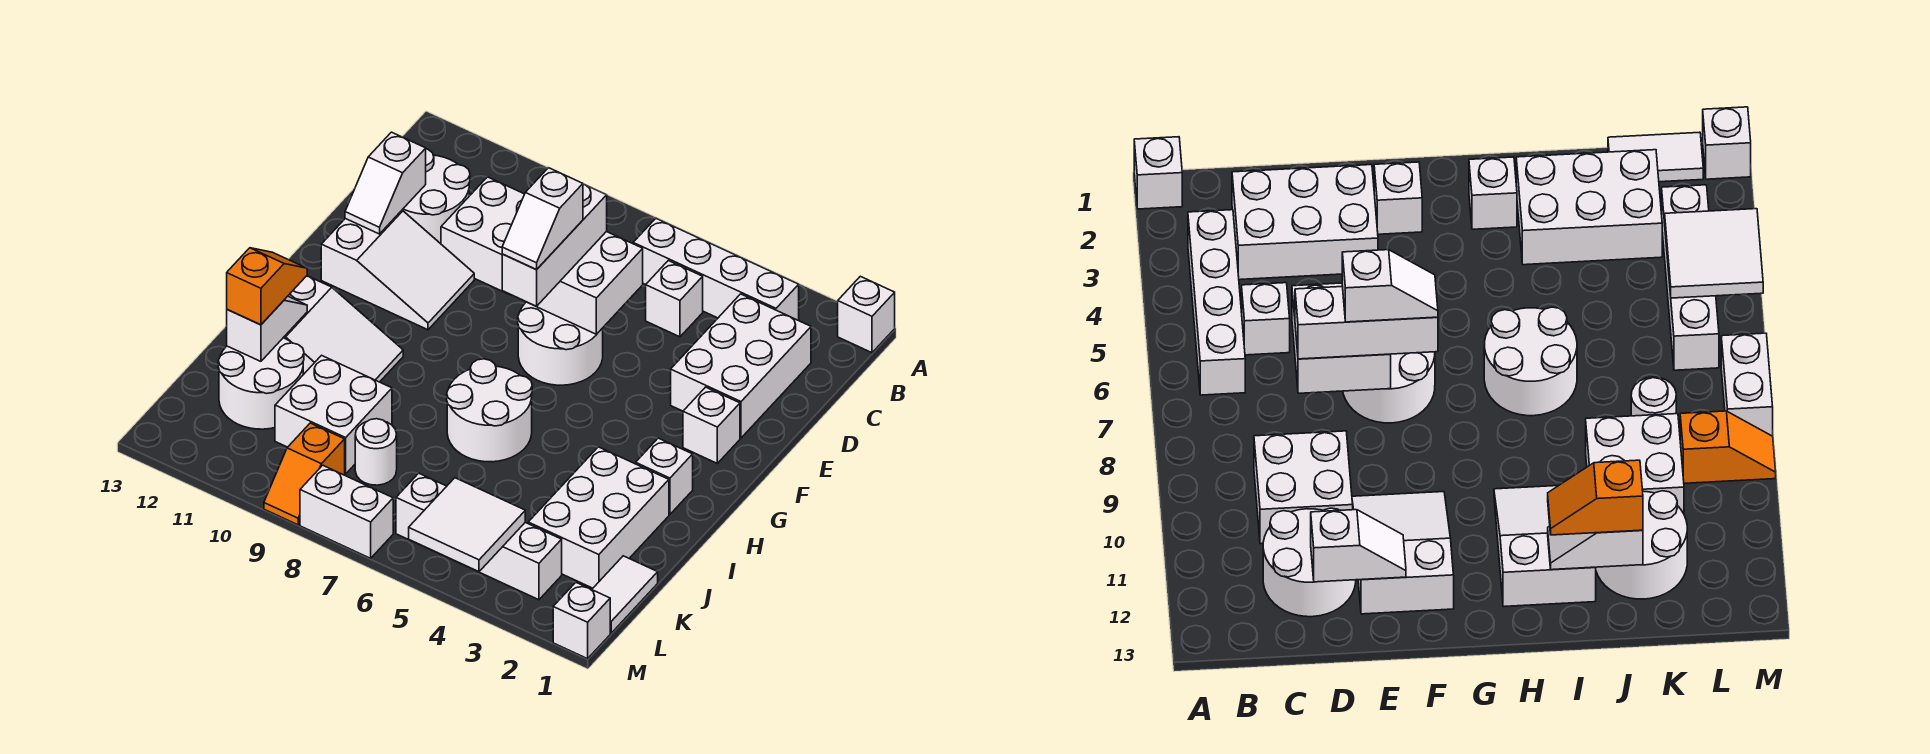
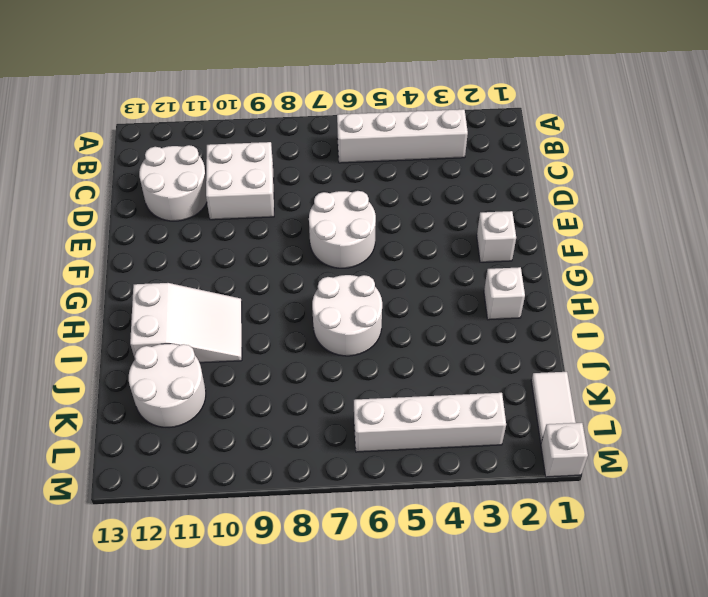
none -> white 1x1 brick [838,276,895,353]
none -> white 2x3 brick [671,294,811,438]
none -> white 1x1 brick [646,261,703,337]

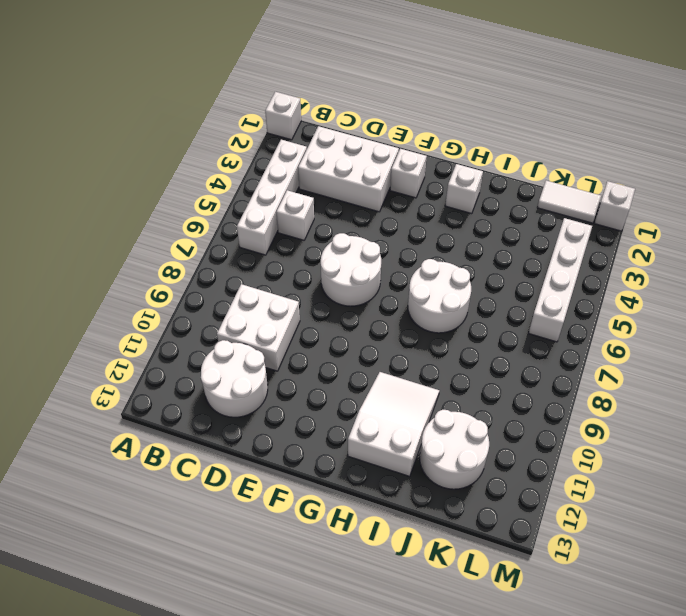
none -> white 2x3 slope [321,211,474,330]
none -> white 2x3 brick [528,447,669,588]
none -> white 2x2 brick [275,355,392,474]

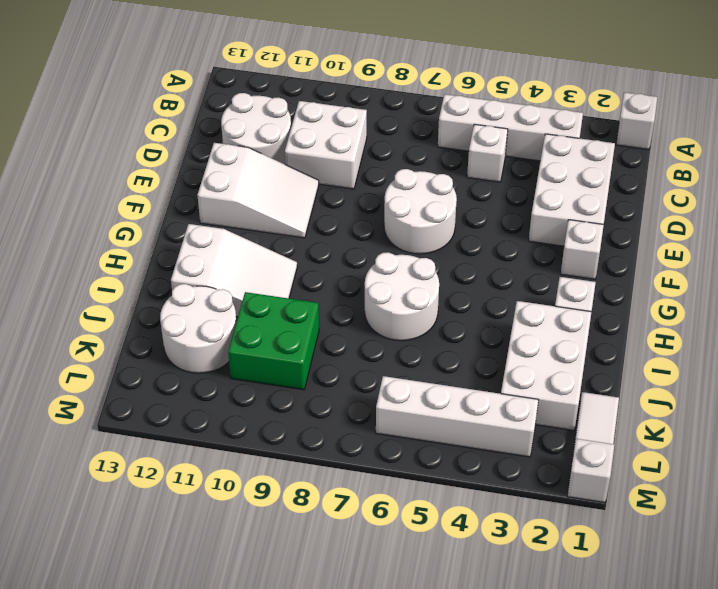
green 2x2 brick [228,292,319,390] -> white 2x2 brick [275,355,392,474]
none -> white 1x1 round brick [355,419,397,485]
none -> orange 1x2 slope [264,423,345,525]
none -> white 1x2 brick [300,465,393,558]

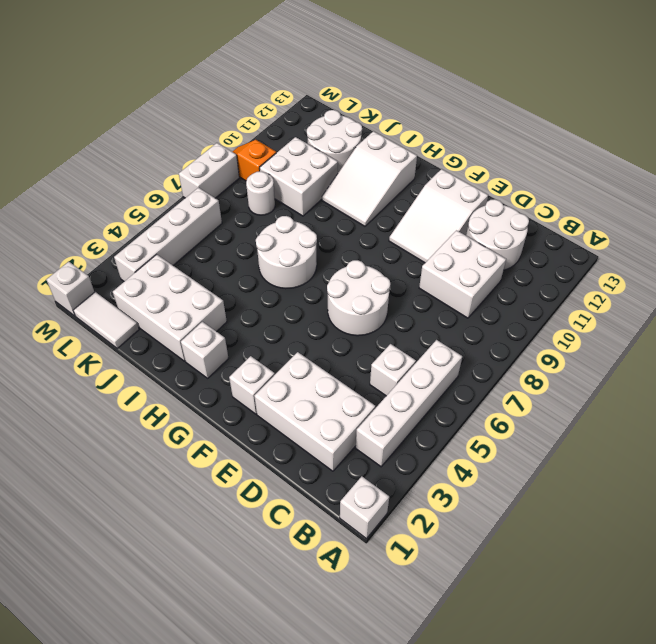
none -> white 2x2 brick [536,232,643,334]
none -> white 1x2 slope [345,132,426,234]
none -> white 1x2 slope [227,296,307,361]

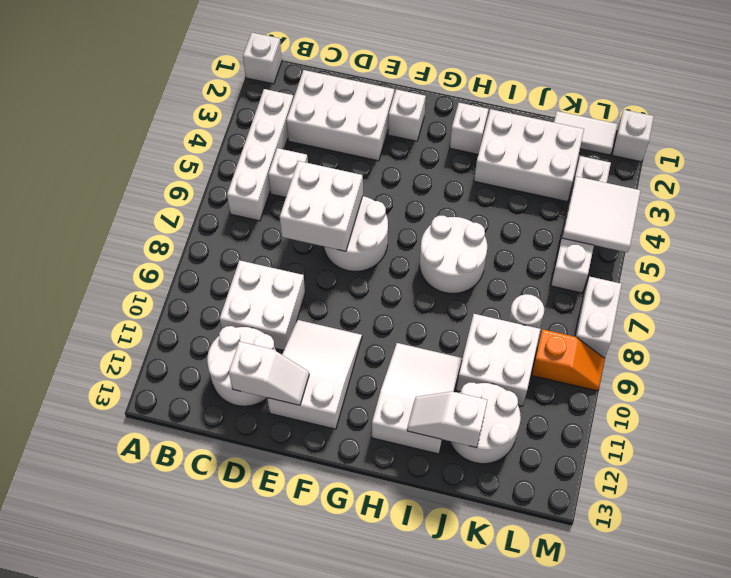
none -> white 1x3 brick [502,184,607,306]
none -> orange 1x2 slope [227,248,307,325]
none -> white 1x2 slope [502,168,583,269]

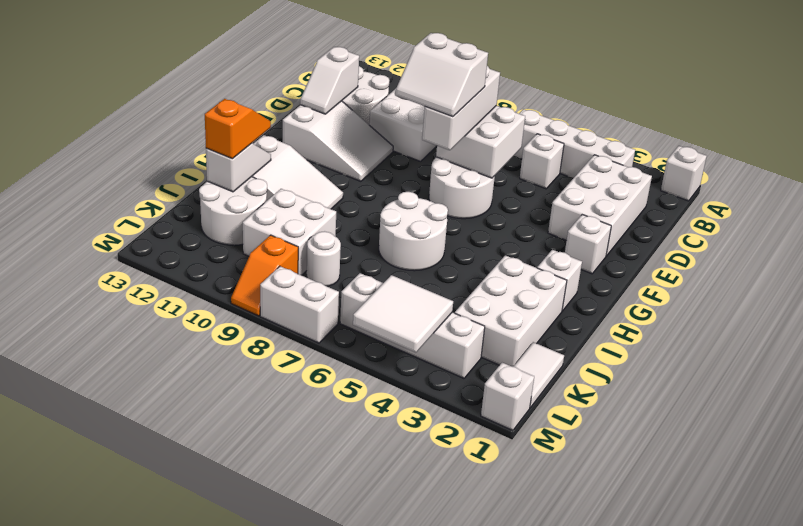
white 2x2 slope [396,33,488,117] -> white 1x2 slope [502,168,583,269]

